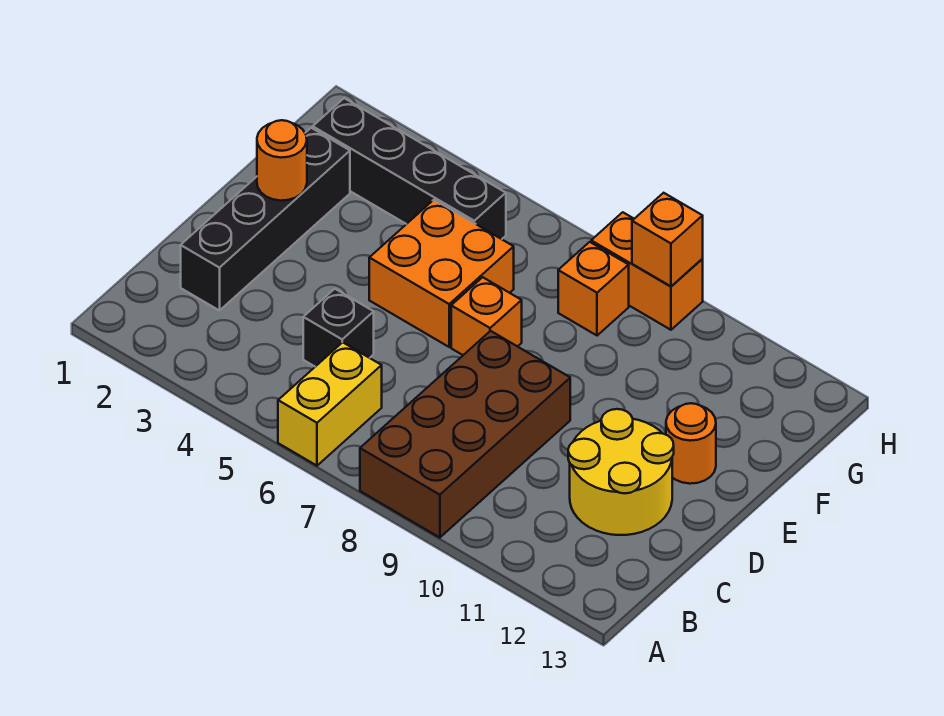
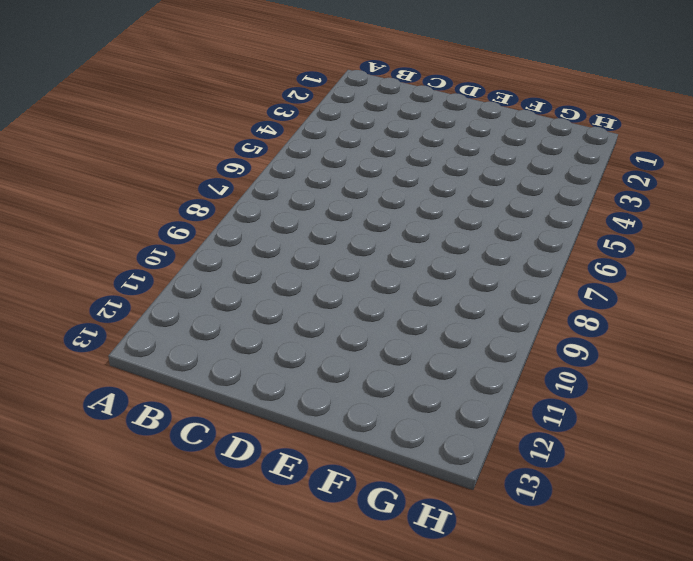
none -> yellow 1x2 brick [278,342,382,466]
none -> brown 2x4 brick [360,331,570,538]
none -> black 1x4 brick [181,128,350,311]

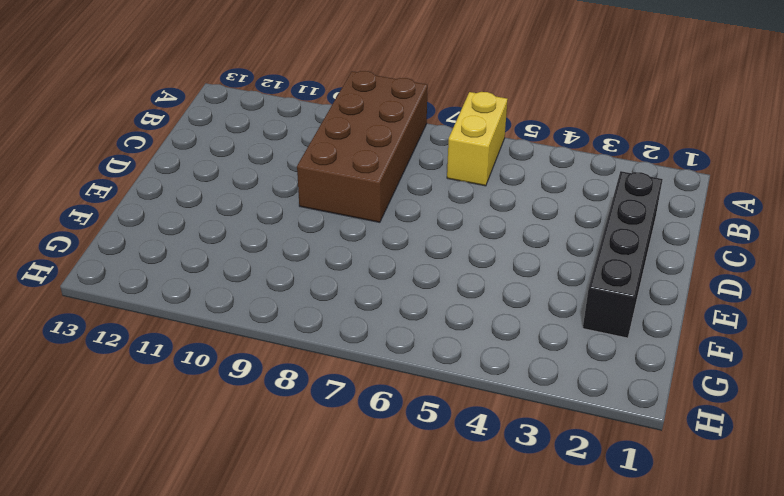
none -> black 1x1 brick [303,289,374,367]
none -> yellow 2x2 round brick [568,409,674,535]
none -> orange 2x2 brick [369,200,514,347]

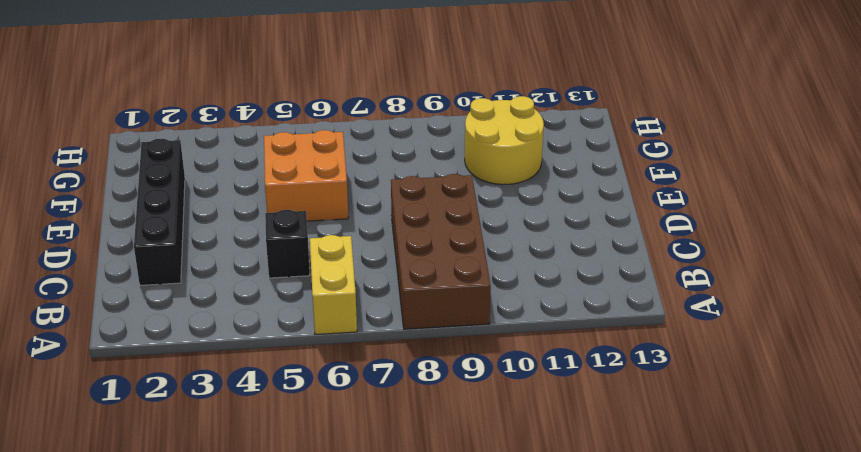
yellow 2x2 round brick [465,96,544,185] -> yellow 2x2 round brick moved to [568,409,674,535]
none -> orange 1x1 brick [451,277,522,355]
none -> orange 1x1 round brick [666,403,716,484]
none -> black 1x4 brick [313,98,506,239]

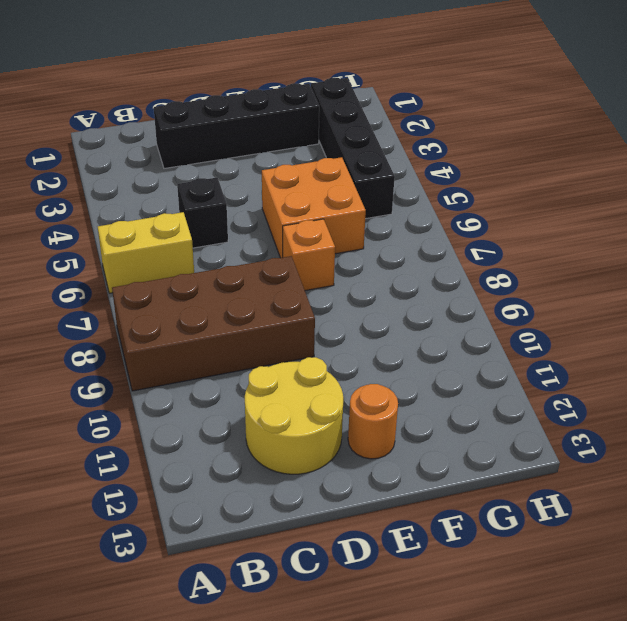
none -> orange 1x1 brick [558,242,629,336]
none -> orange 1x2 brick [591,212,703,330]
none -> orange 1x1 round brick [257,120,307,201]

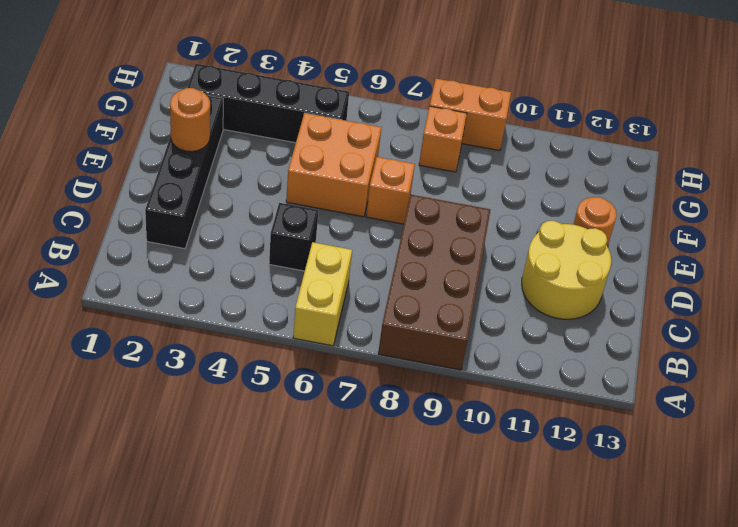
none -> orange 1x1 brick [632,193,703,286]

